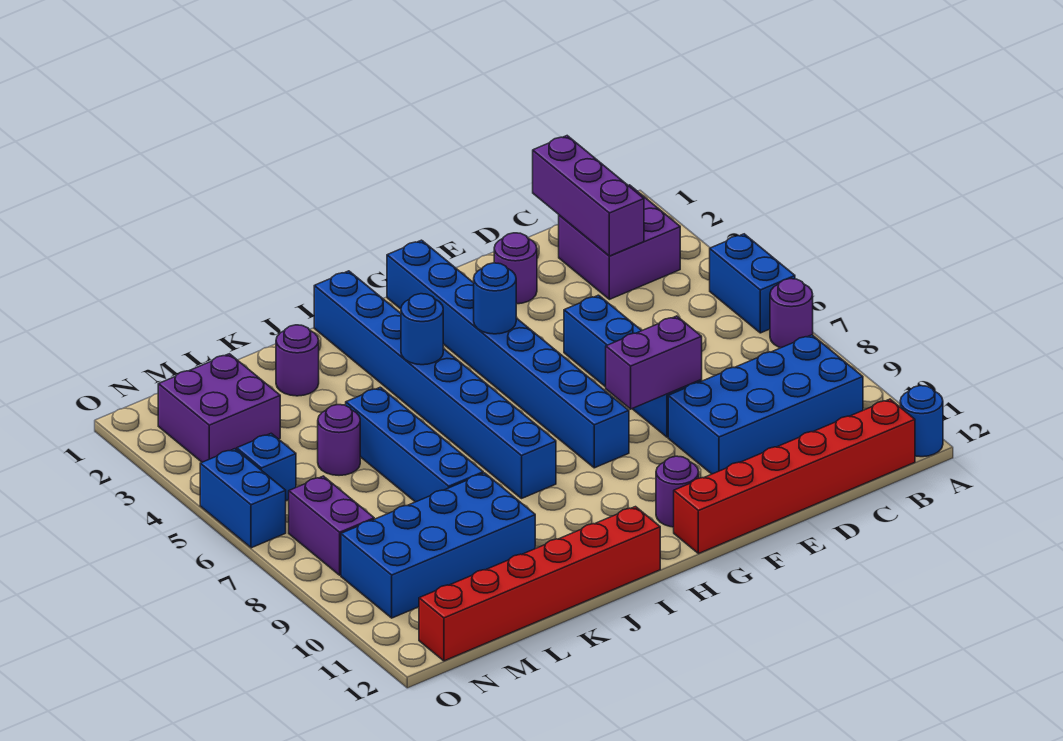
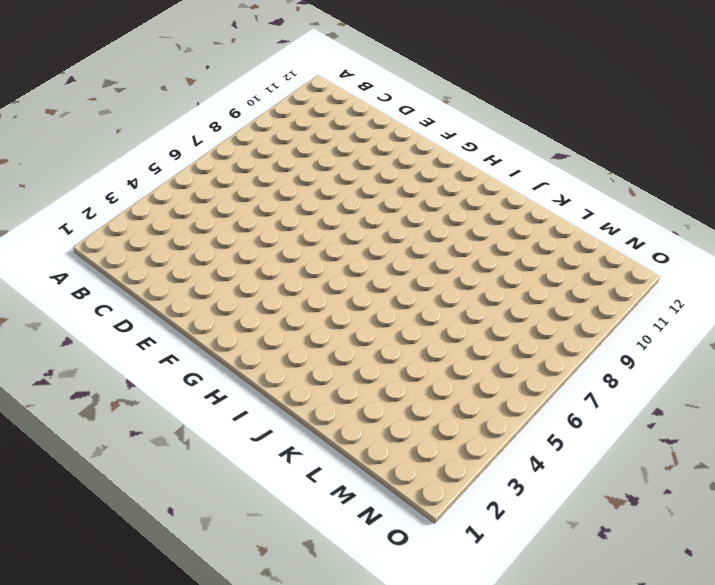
none -> blue 1x2 brick [710,234,795,333]
none -> purple 1x1 round brick [770,279,813,348]
none -> blue 1x1 round brick [900,386,943,457]

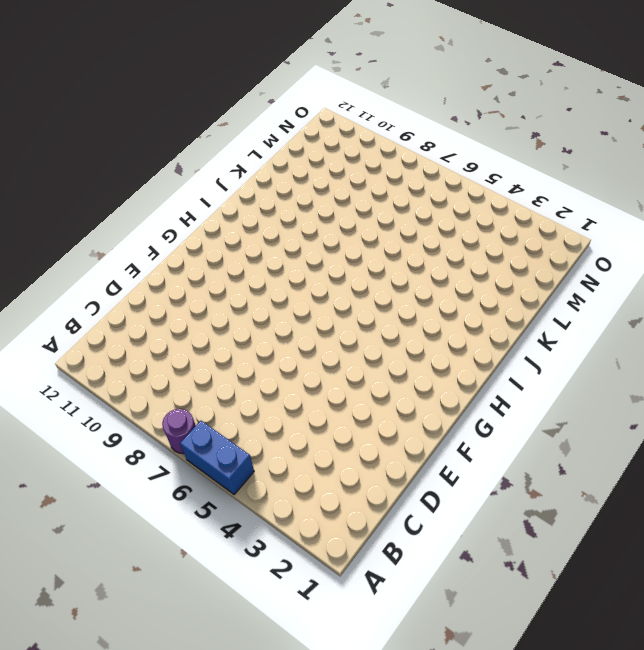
none -> blue 1x1 round brick [900,386,943,457]
none -> purple 2x2 brick [559,185,680,299]
none -> blue 2x4 brick [668,335,863,474]

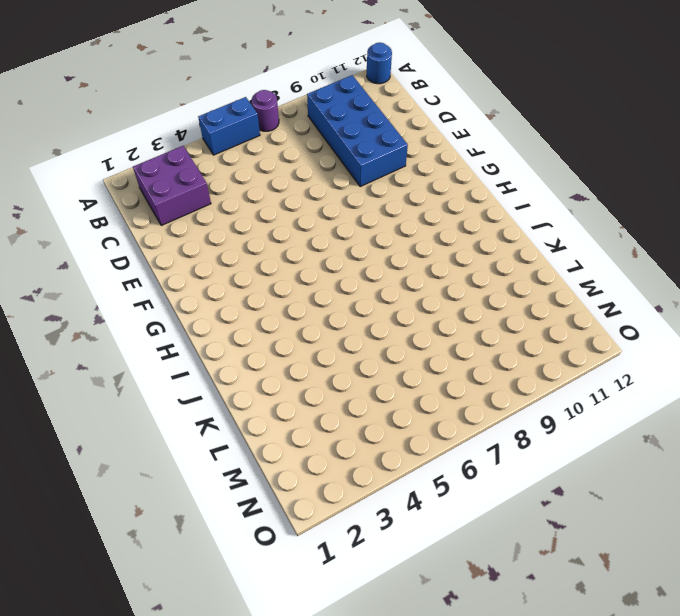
none -> red 1x6 brick [674,399,915,554]
none -> purple 1x1 round brick [494,233,537,304]
none -> blue 1x4 brick [564,295,702,437]

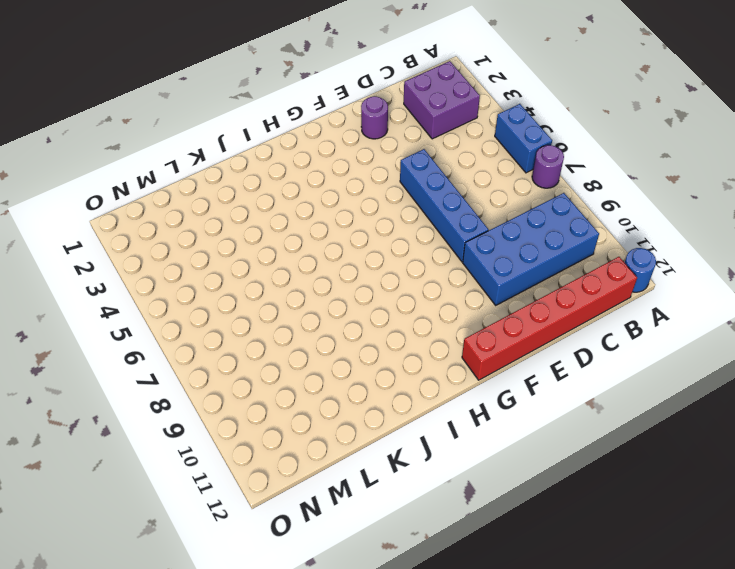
none -> blue 1x8 brick [387,240,629,468]
none -> purple 1x1 round brick [656,456,699,527]
none -> blue 1x8 brick [314,271,556,498]

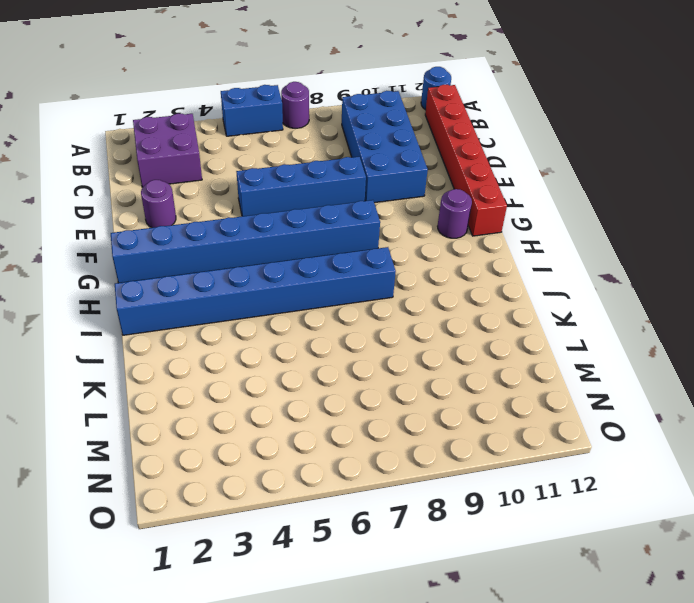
none -> red 1x6 brick [419,507,660,661]
none -> purple 1x1 round brick [276,325,319,396]
none -> blue 1x4 brick [346,387,483,502]

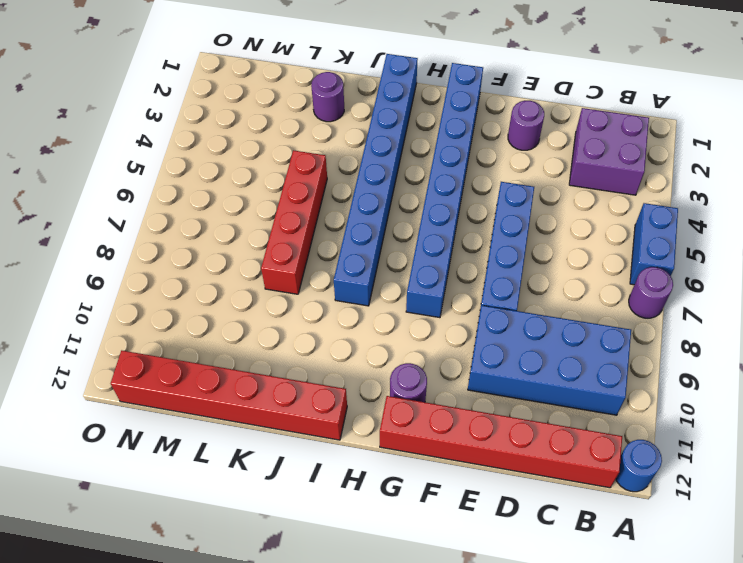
red 1x4 brick [261,150,327,294] -> blue 1x4 brick [346,387,483,502]
none -> blue 2x4 brick [341,473,535,618]
none -> purple 1x1 round brick [318,405,360,475]
none -> purple 2x2 brick [158,354,280,462]

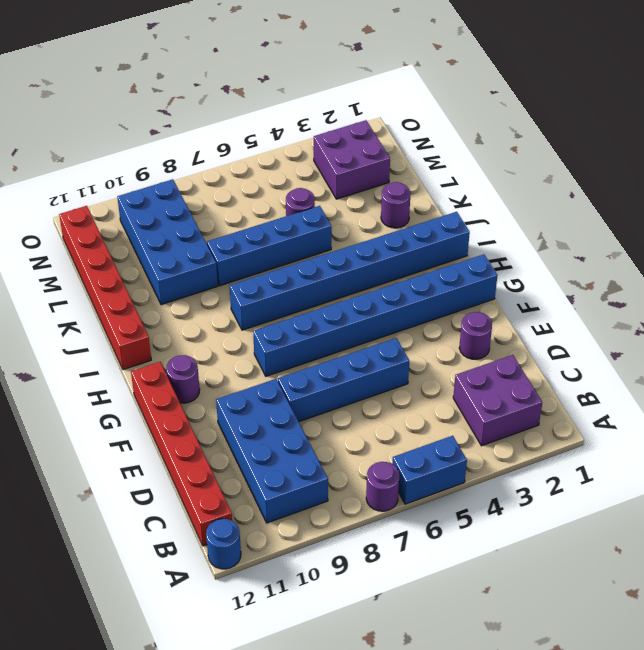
none -> blue 1x1 brick [237,433,296,501]
none -> purple 1x2 brick [289,476,374,575]
none -> blue 1x2 brick [200,449,286,548]

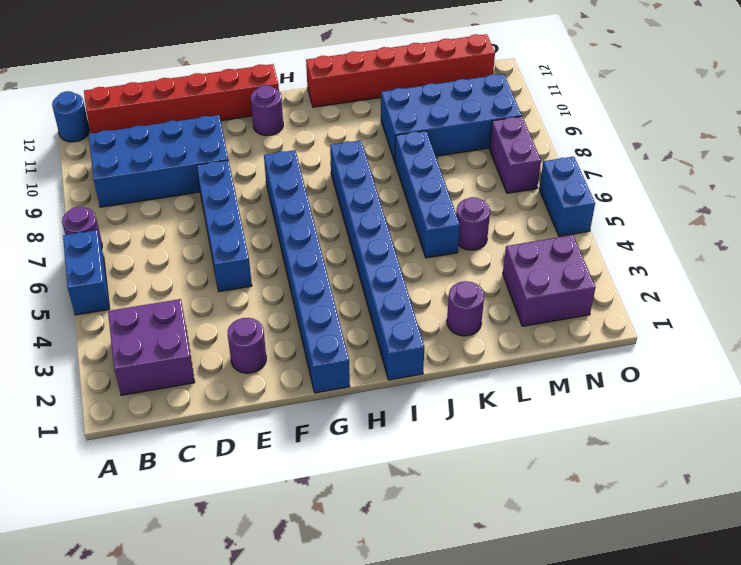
none -> blue 1x1 brick [237,433,296,501]
none -> purple 1x3 brick [533,136,644,256]
none -> purple 1x2 brick [606,316,702,409]

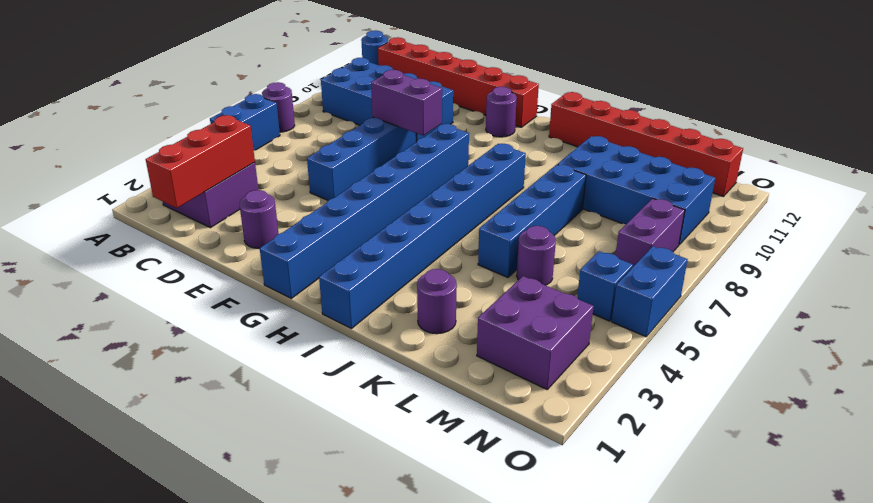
red 1x3 brick [146,115,255,208] -> purple 1x3 brick [533,136,644,256]
none -> blue 1x1 round brick [474,263,516,334]
none -> blue 1x1 round brick [401,294,443,365]

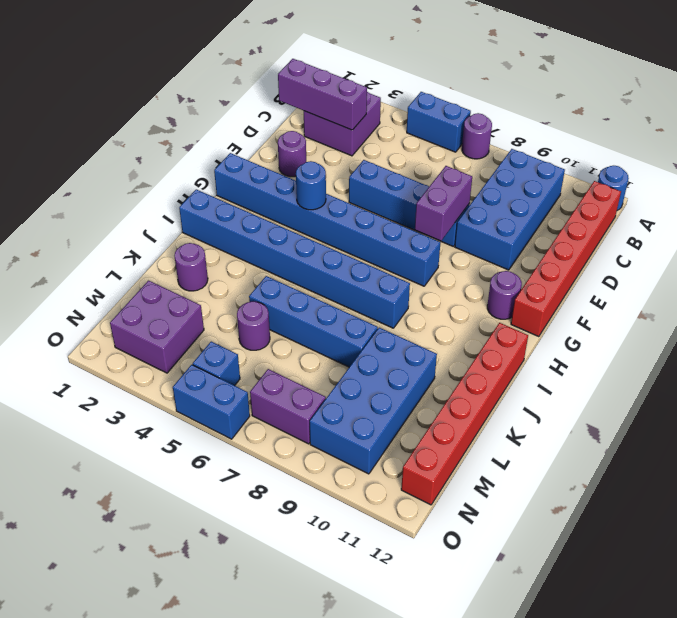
none -> blue 1x1 round brick [401,294,443,365]

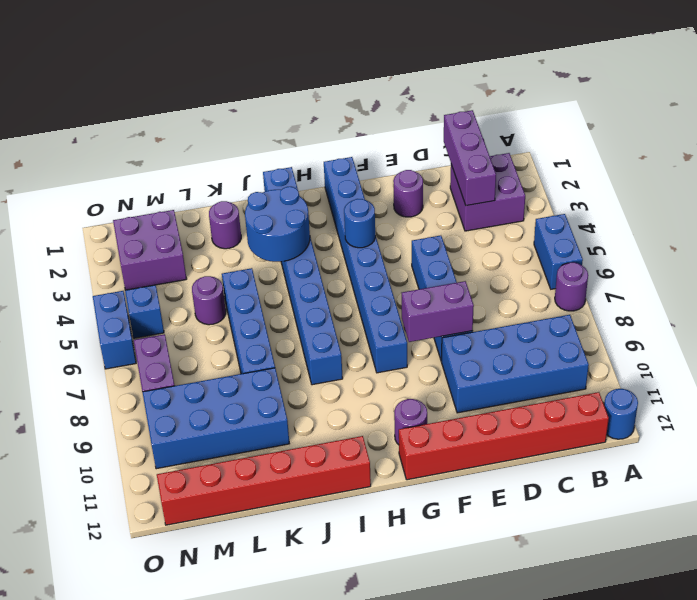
blue 2x2 round brick [245,187,310,262] -> blue 1x1 round brick [401,294,443,365]

